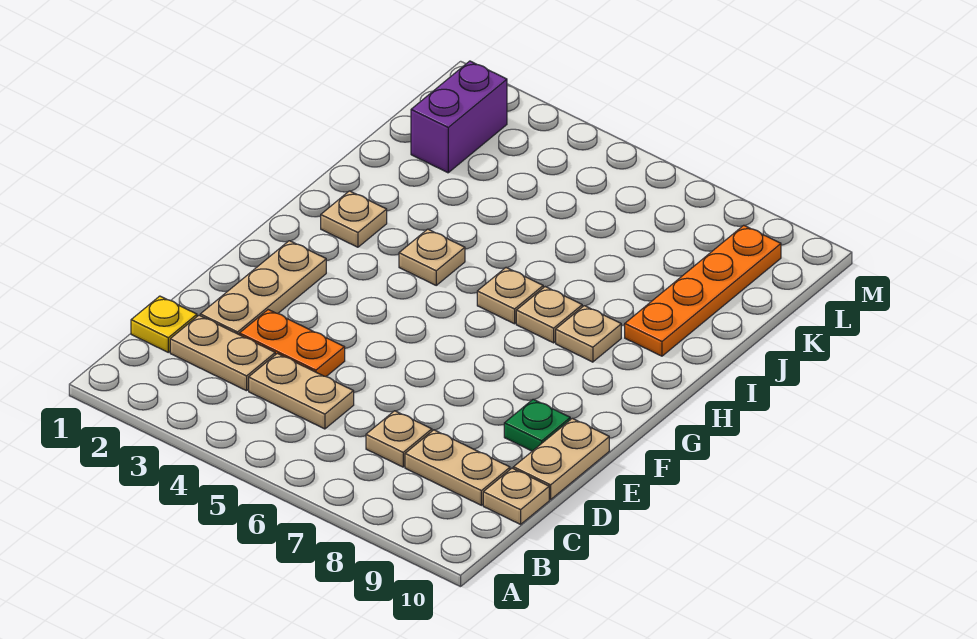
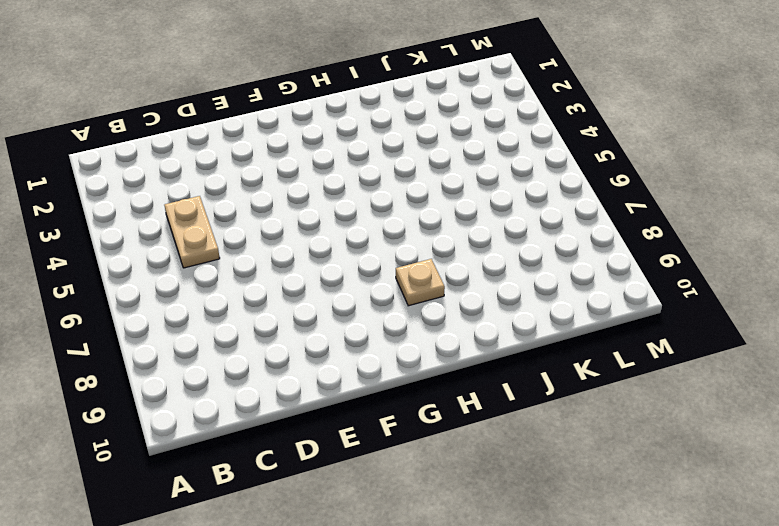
none -> yellow 1x1 plate [131,296,197,352]
none -> tan 1x2 plate [170,315,275,391]
none -> tan 1x1 plate [366,411,432,467]

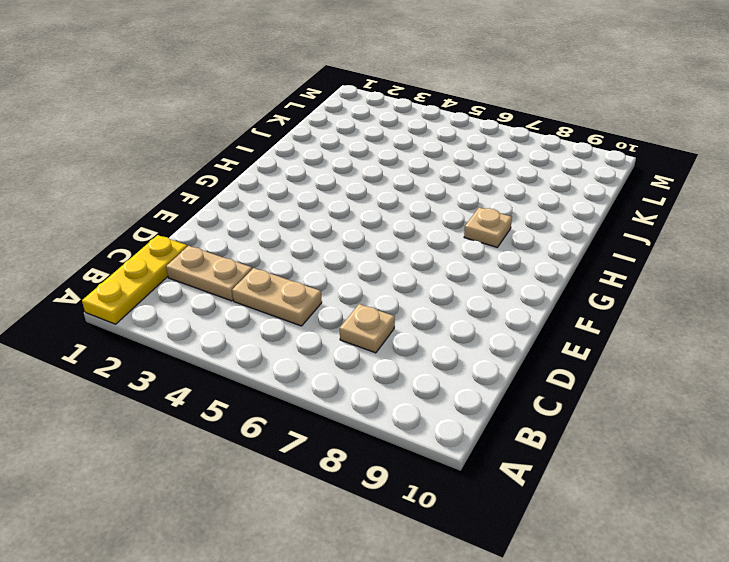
yellow 1x3 plate [82,235,187,324] -> yellow 1x1 plate [131,296,197,352]
none -> tan 1x2 plate [405,430,510,505]
none -> tan 1x1 plate [483,468,549,524]
none -> tan 1x3 plate [200,241,326,334]

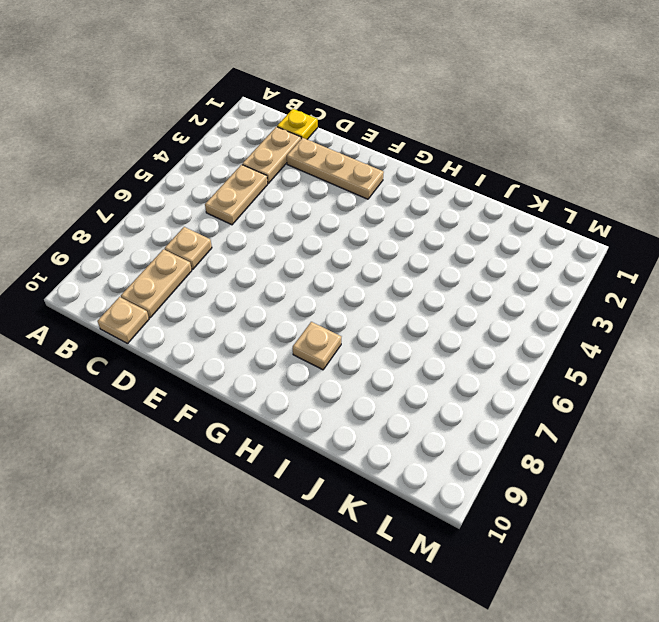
none -> orange 1x2 plate [239,310,345,376]
none -> tan 1x2 plate [513,418,609,500]
none -> green 1x1 plate [504,399,570,451]

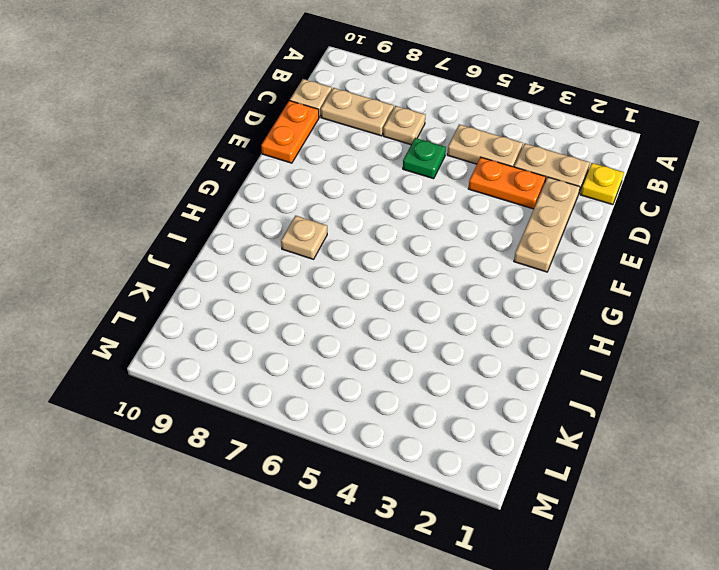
green 1x1 plate [403,138,446,179] -> green 1x1 plate moved to [504,399,570,451]
orange 1x2 plate [261,101,319,163] -> tan 1x2 plate [513,418,609,500]
none -> tan 1x1 plate [321,191,387,247]
none -> tan 1x1 plate [399,229,465,285]
none -> tan 1x1 plate [477,268,543,324]

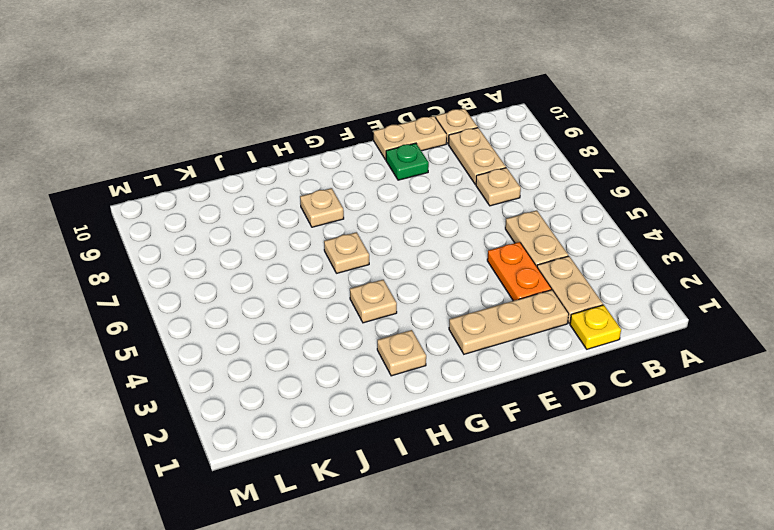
none -> tan 1x1 plate [516,287,582,343]
none -> orange 1x4 plate [625,225,781,356]
none -> purple 1x2 brick [411,61,507,173]

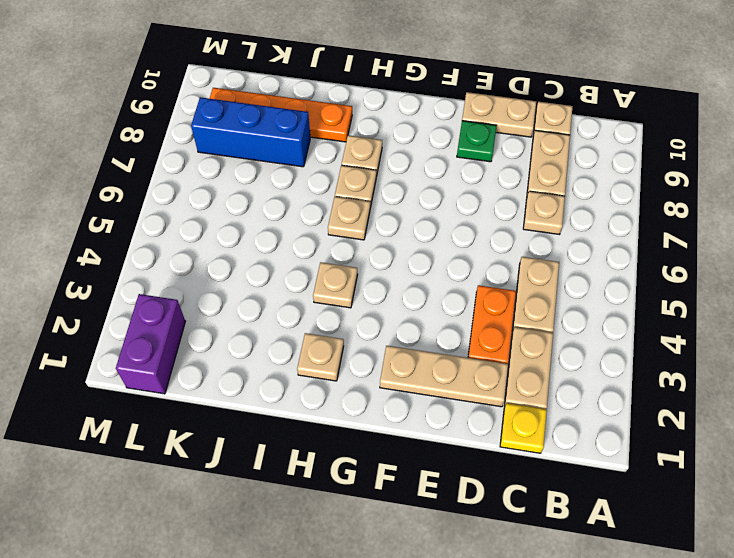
blue 1x3 brick [191,97,310,167] -> none
purple 1x2 brick [116,294,185,394] -> purple 1x2 brick turned to [411,61,507,173]

